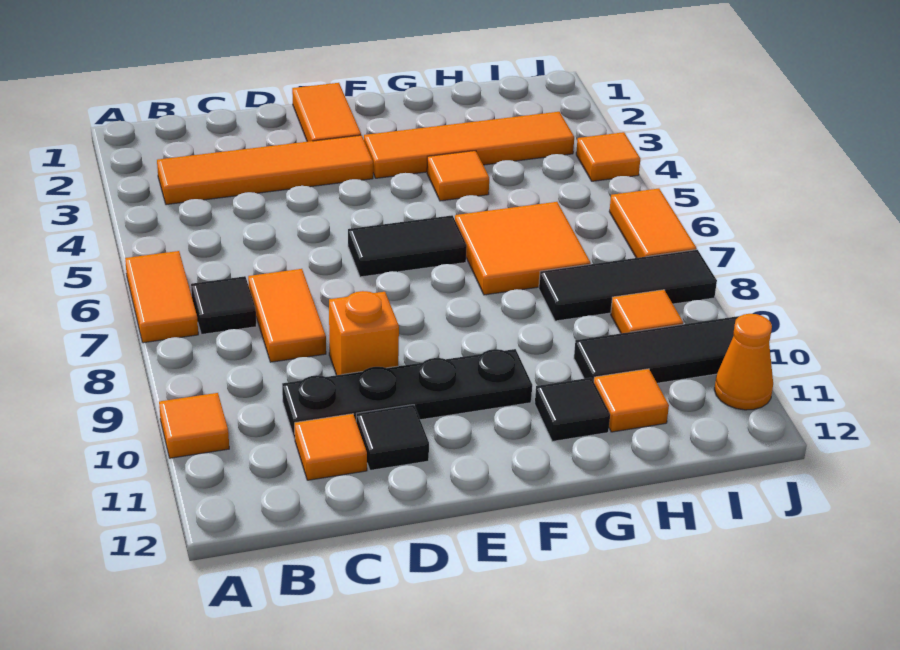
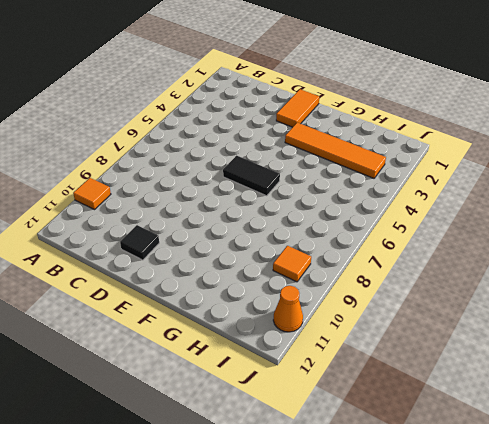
none -> orange 1x2 tile [125,251,198,343]
none -> orange 1x4 tile [157,135,373,205]
none -> black 1x1 tile [191,276,256,334]

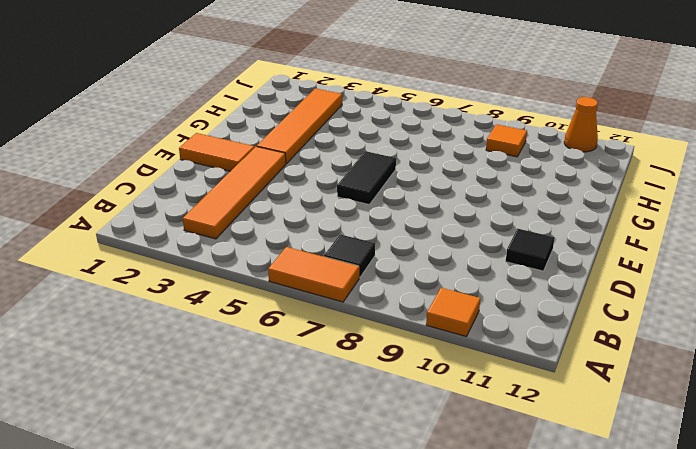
none -> orange 1x2 tile [248,269,326,362]
none -> black 1x4 plate [282,349,532,439]
none -> orange 1x1 tile [295,414,367,480]

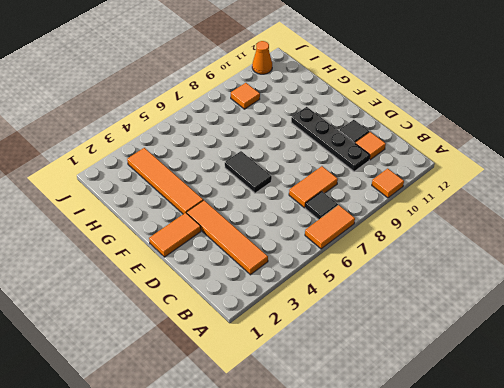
none -> orange 1x1 brick [329,291,399,375]
none -> orange 1x1 tile [427,151,489,201]
none -> orange 2x2 tile [455,202,591,295]

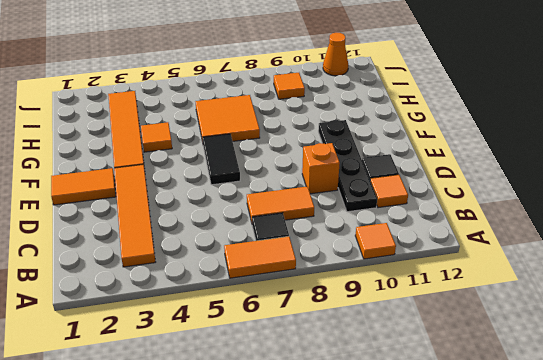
none -> black 1x1 tile [535,378,610,441]
none -> black 1x3 tile [539,250,717,321]
none -> black 1x3 tile [574,316,739,383]

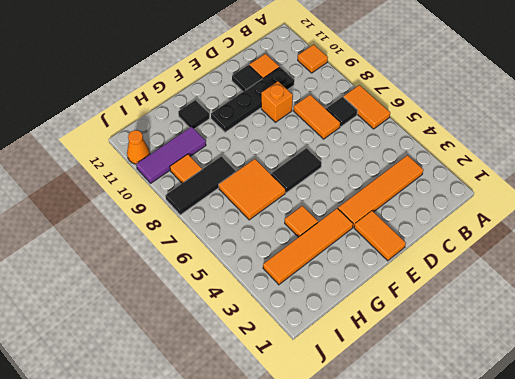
purple 1x3 tile [136,127,206,183] -> black 1x3 tile [574,316,739,383]
none -> orange 1x1 tile [594,369,669,432]
none -> orange 1x1 tile [576,132,640,181]
none -> orange 1x2 tile [609,189,697,258]

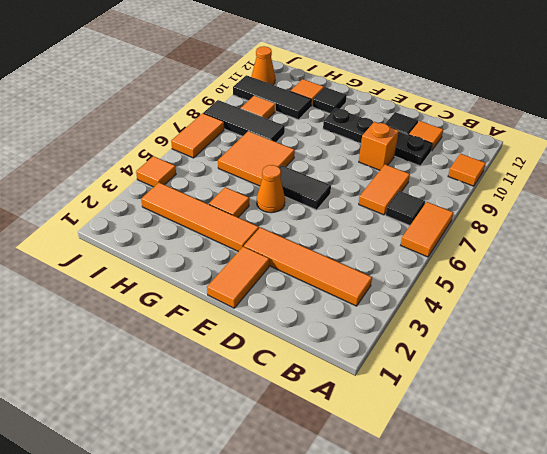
orange 1x1 cone [257,165,285,213] -> none

